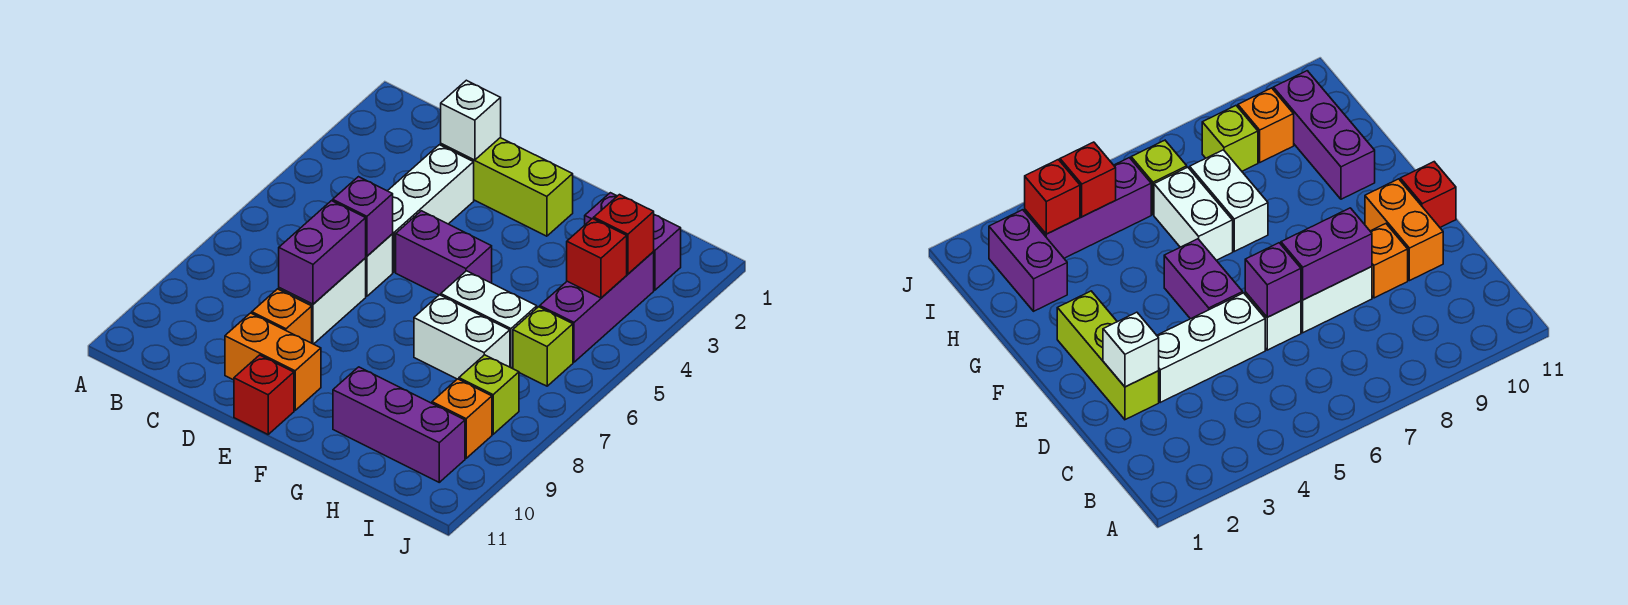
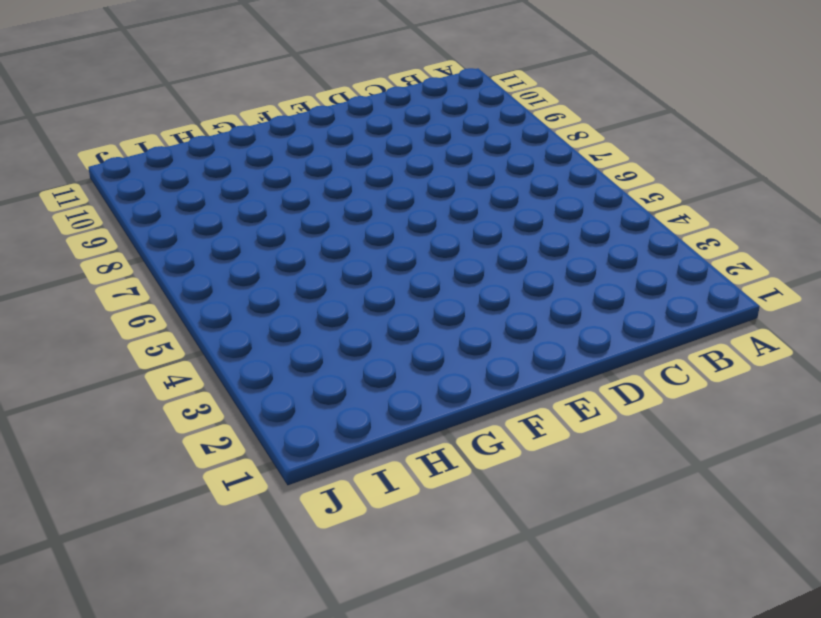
none -> lime 1x3 brick [441,138,573,236]
none -> white 1x3 brick [388,145,474,272]
none -> white 1x1 brick [366,234,393,296]

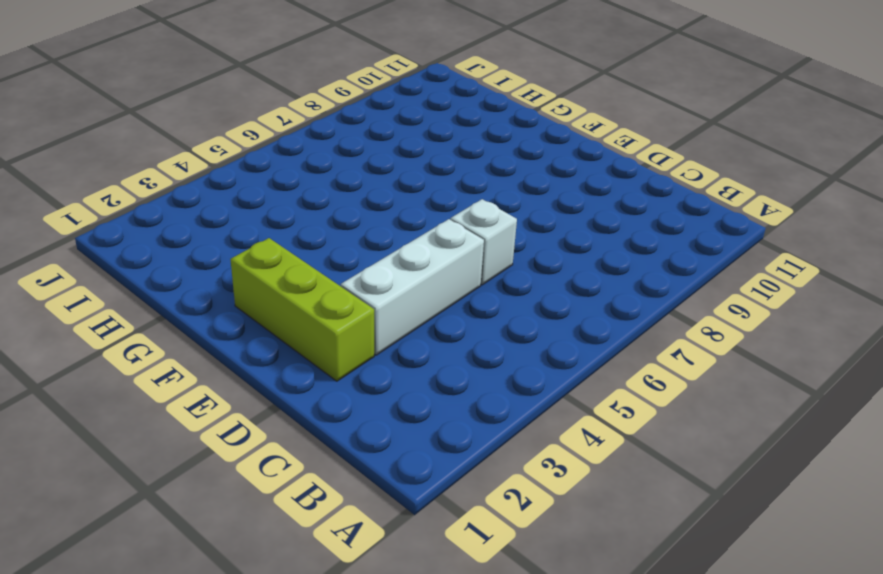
none -> white 1x2 brick [279,258,366,344]
none -> orange 1x1 brick [252,289,312,343]
none -> orange 1x2 brick [225,313,321,410]

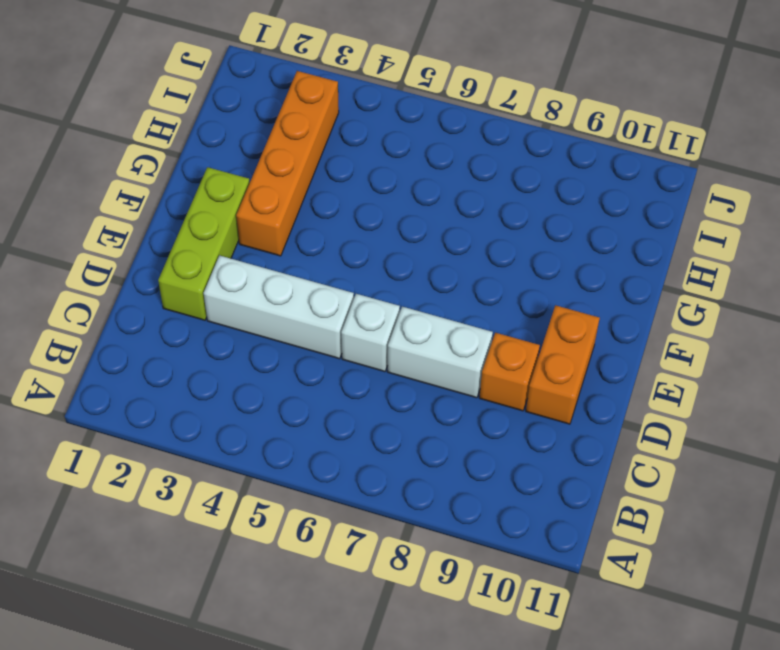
orange 1x4 brick [236,71,339,256] -> purple 1x3 brick [540,252,654,362]
none -> purple 1x2 brick [396,211,492,295]
none -> red 1x1 brick [234,355,294,434]
none -> white 1x2 brick [441,271,537,368]

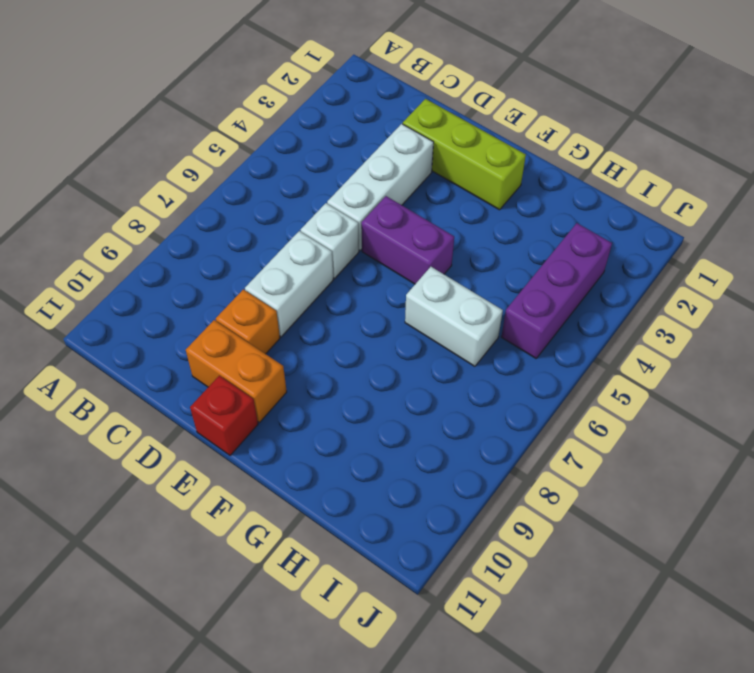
none -> white 1x2 brick [414,295,510,379]
none -> purple 1x3 brick [333,367,465,482]
none -> purple 1x2 brick [585,193,681,290]

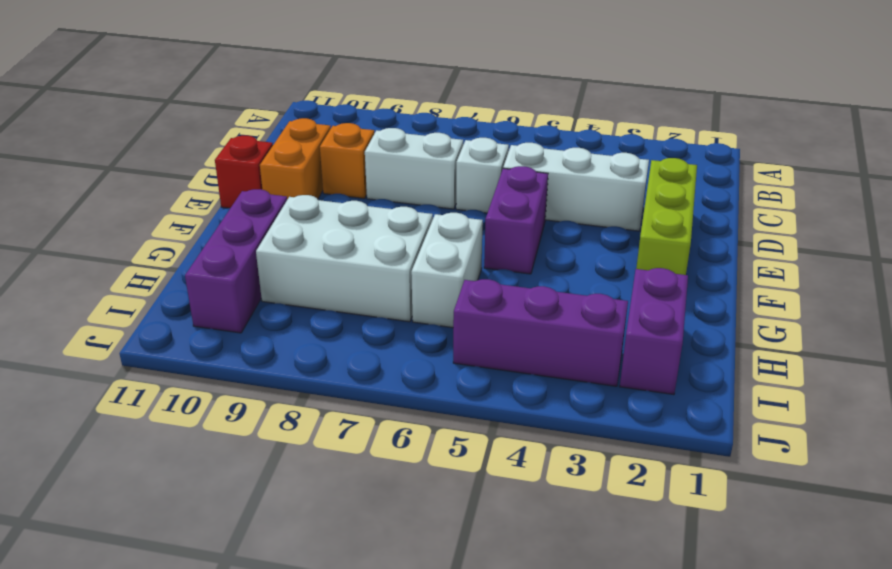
white 2x3 brick [256,195,433,322] -> white 1x2 brick [414,295,510,379]
none -> lime 1x1 brick [513,307,573,386]
none -> lime 1x1 brick [459,355,519,434]
none -> orange 1x1 brick [432,379,492,458]

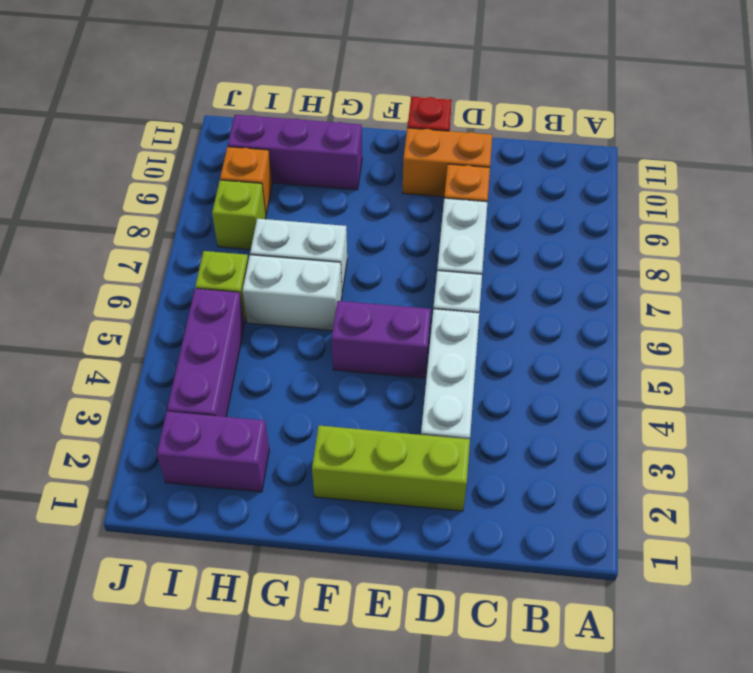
none -> white 1x1 brick [441,80,501,160]
none -> purple 1x1 brick [333,177,393,256]
none -> purple 1x2 brick [279,201,366,304]

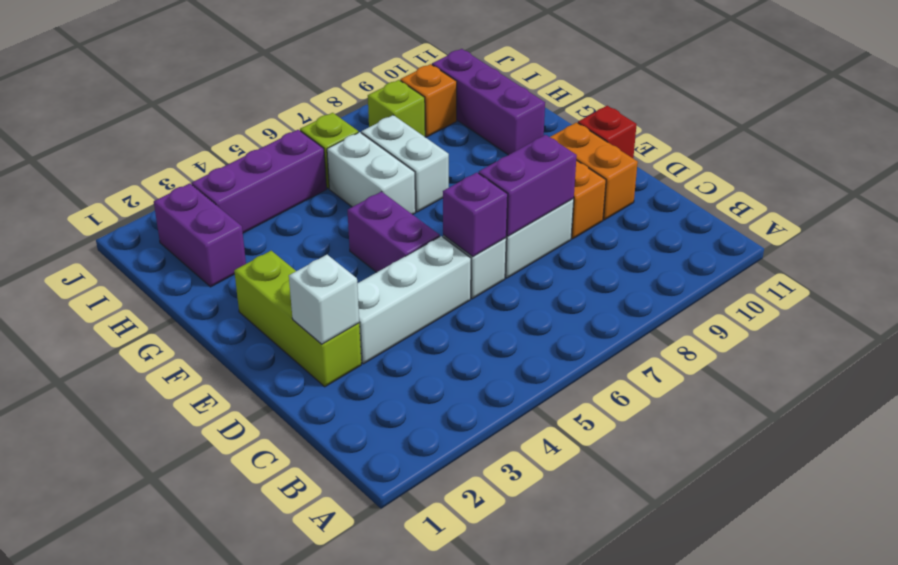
none -> red 1x1 brick [594,195,654,274]
none -> red 1x1 brick [567,219,627,298]

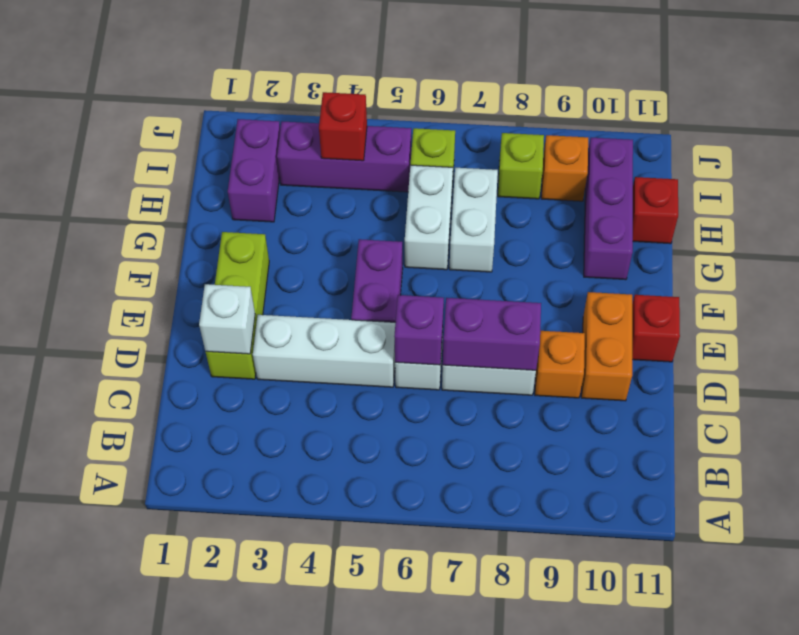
red 1x1 brick [633,177,678,244] -> red 1x1 brick moved to [594,195,654,274]

